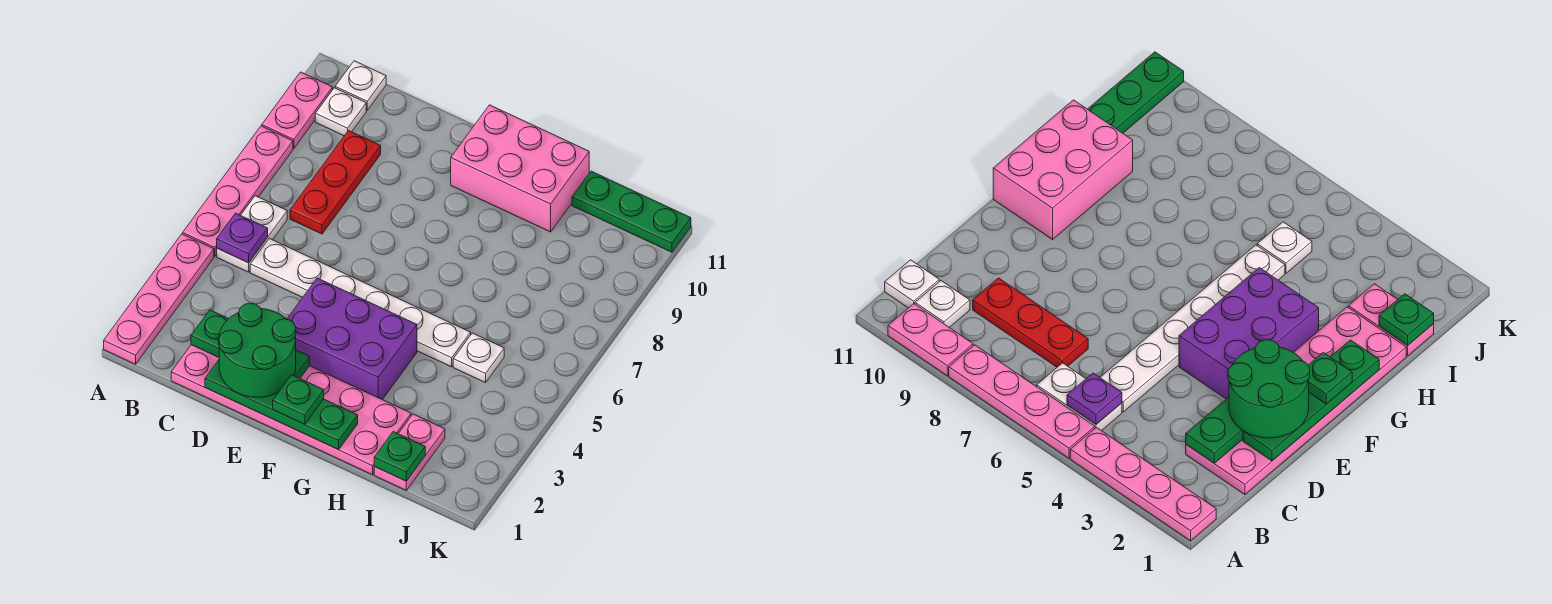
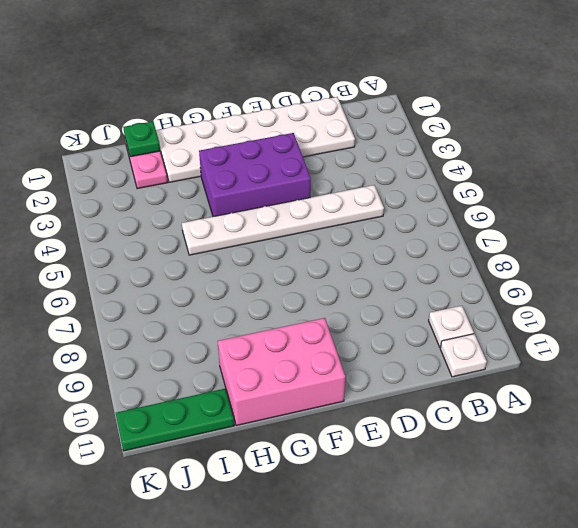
white 2x6 plate [156,97,355,182] -> pink 2x6 plate [171,345,411,475]
none -> pink 1x4 plate [104,234,214,364]
none -> pink 1x4 plate [183,126,293,256]
none -> pink 1x2 plate [262,72,333,148]

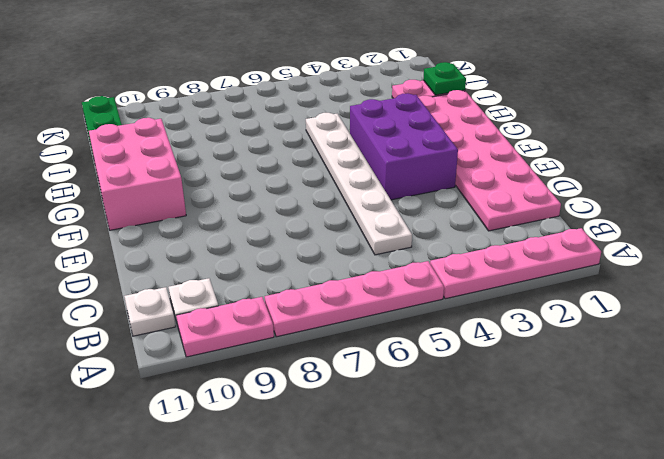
none -> white 1x2 plate [217,196,287,272]
none -> red 1x3 plate [290,131,381,234]
none -> white 1x1 plate [453,333,504,383]

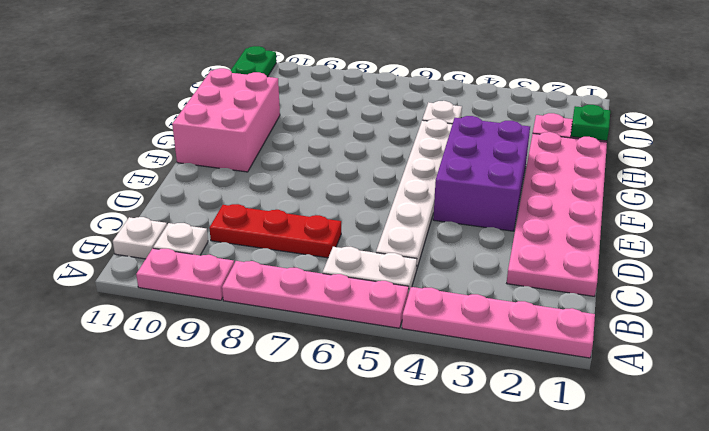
none -> purple 1x1 plate [217,213,268,263]
none -> green 1x3 plate [191,310,310,378]
none -> green 1x4 plate [205,360,358,450]

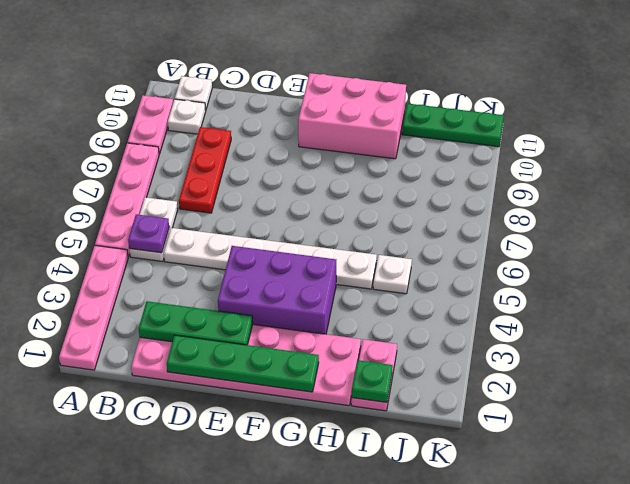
none -> green 2x2 round brick [219,303,296,397]
none -> green 1x1 plate [273,375,324,424]

